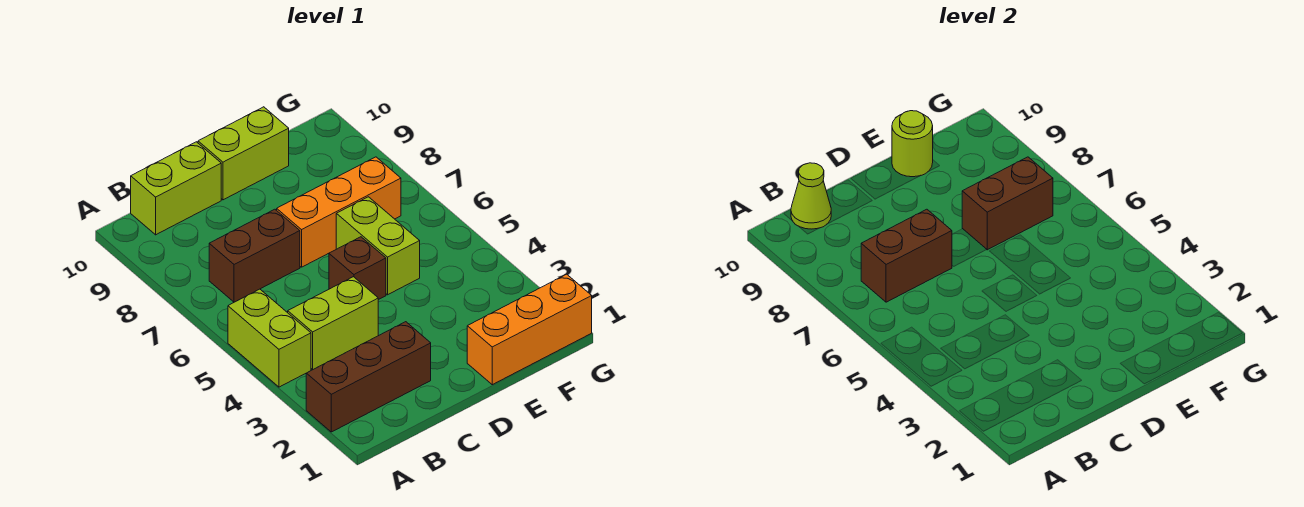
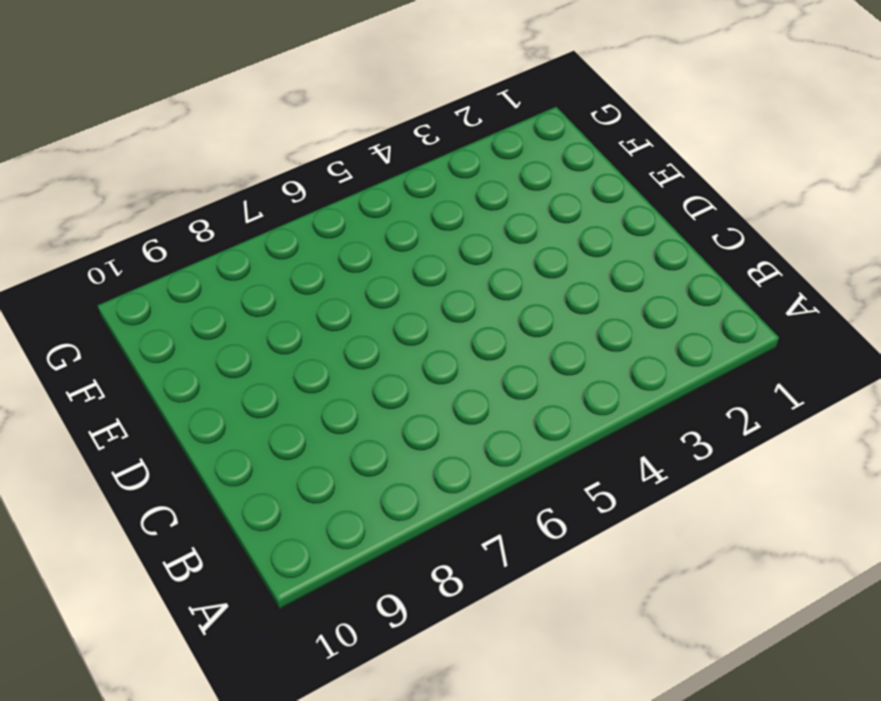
none -> brown 1x3 brick [306,322,431,432]
none -> lime 1x2 brick [228,289,311,387]
none -> lime 1x2 brick [288,277,378,370]

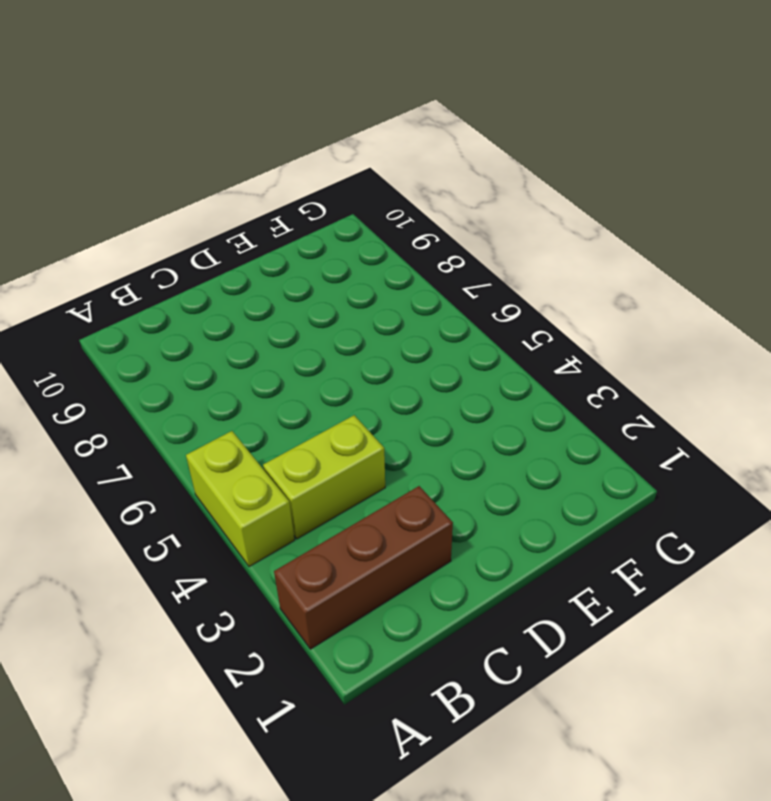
none -> brown 1x2 brick [209,209,300,302]
none -> lime 1x2 brick [131,142,221,235]
none -> brown 1x1 brick [329,237,386,300]

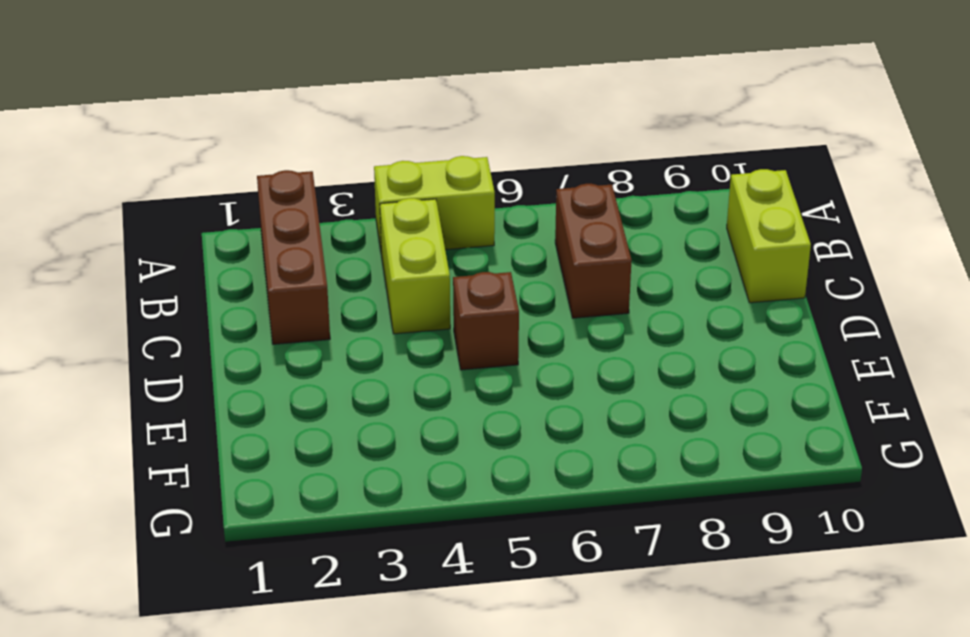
none -> orange 1x3 brick [277,157,401,267]
none -> lime 1x2 brick [198,107,289,200]
none -> orange 1x3 brick [467,274,592,385]

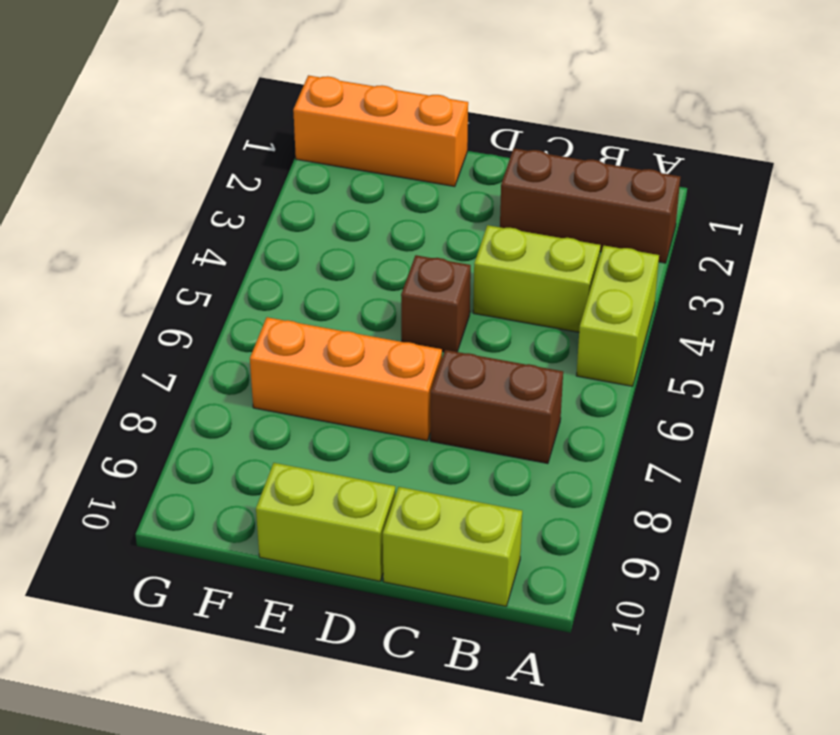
none -> lime 1x2 brick [336,197,420,295]
none -> brown 1x2 brick [861,209,952,302]
none -> lime 1x1 cone [791,163,831,229]

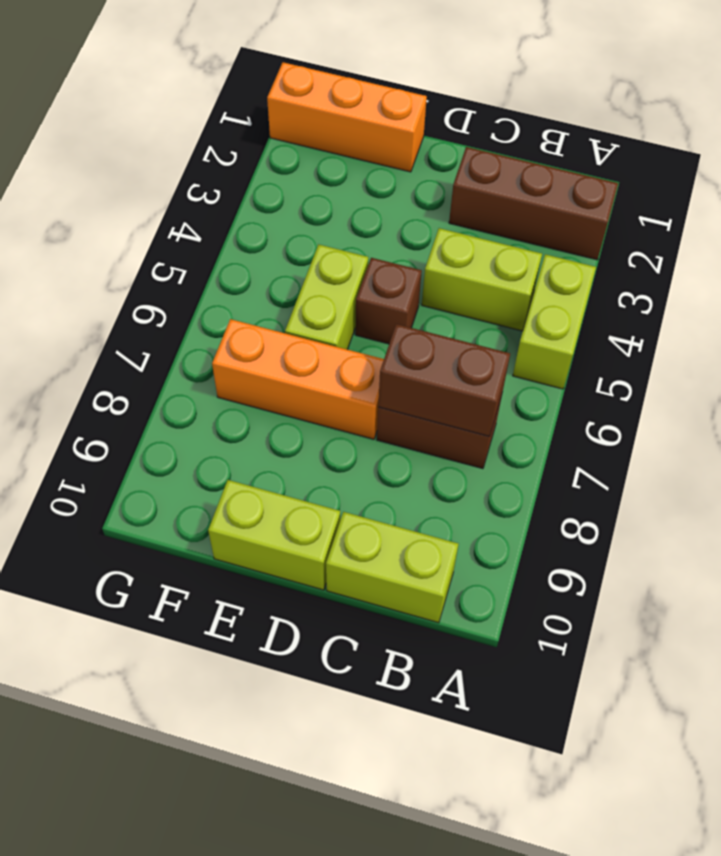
none -> lime 1x1 cone [791,163,831,229]
none -> brown 1x2 brick [962,157,1053,250]
none -> lime 1x1 round brick [892,111,933,177]

